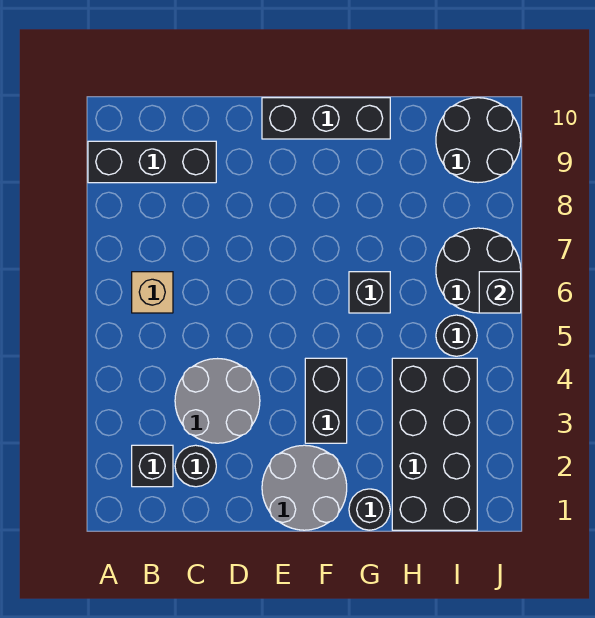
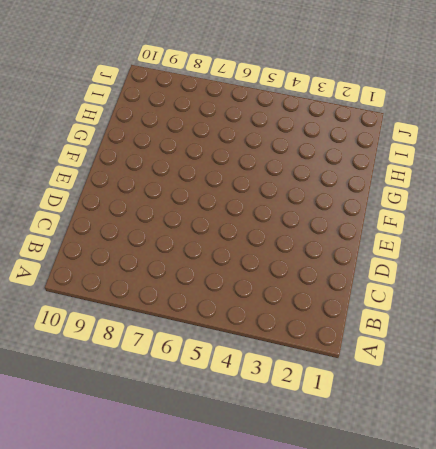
none -> black 1x3 brick [88,141,216,183]
none -> black 1x1 brick [132,445,173,487]
none -> tan 1x1 brick [132,272,173,313]

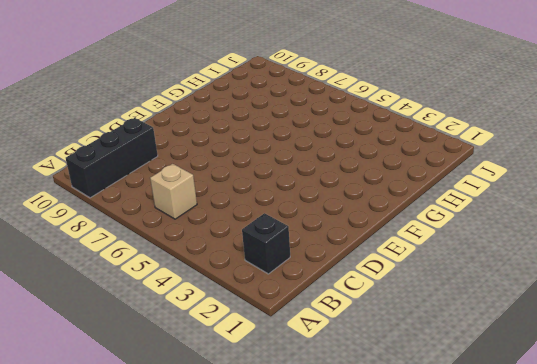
none -> black 1x1 round brick [175,445,216,487]
none -> grey 2x2 round brick [175,359,260,443]
none -> grey 2x2 round brick [262,445,347,530]

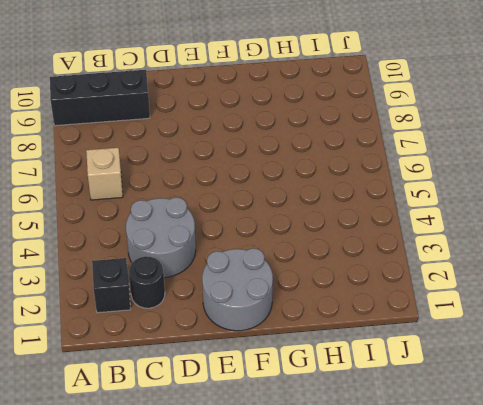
none -> black 1x3 brick [262,98,390,139]
none -> black 1x2 brick [305,358,347,443]
none -> black 1x1 round brick [349,489,390,530]

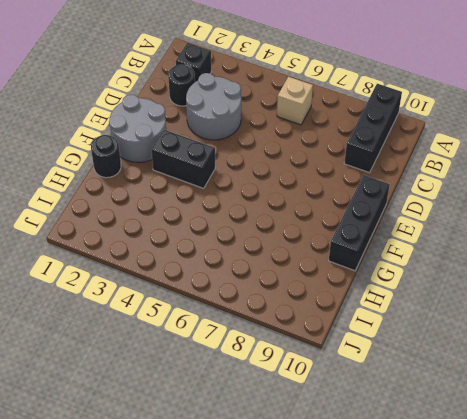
none -> black 1x1 brick [349,272,390,313]
none -> black 2x4 brick [392,358,477,530]
none -> black 1x1 round brick [436,315,477,356]

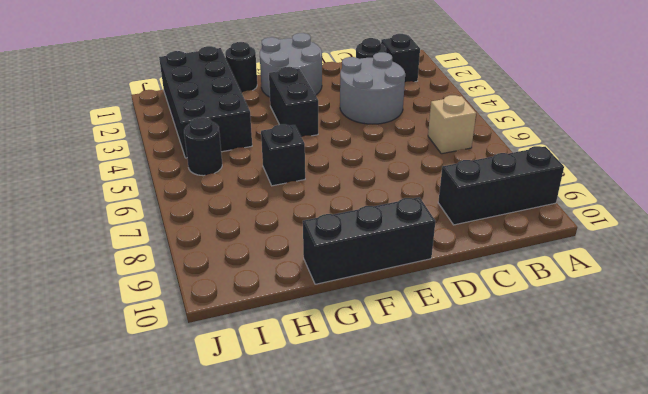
none -> black 2x2 round brick [436,228,521,313]
none -> black 2x2 round brick [436,98,521,183]
none -> black 1x1 brick [479,272,521,313]

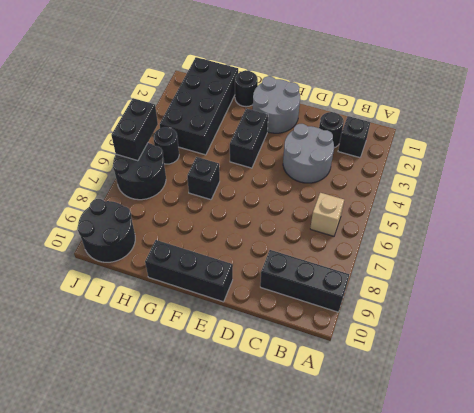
black 1x2 brick [111,98,158,161] -> black 1x1 brick [479,272,521,313]

